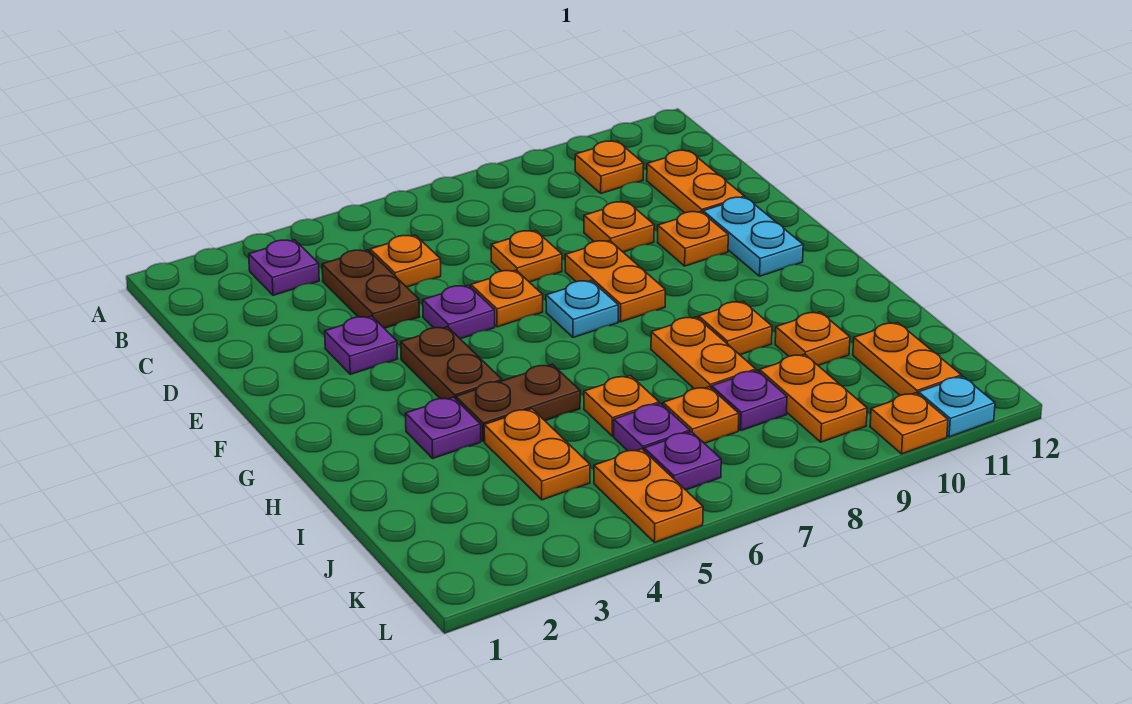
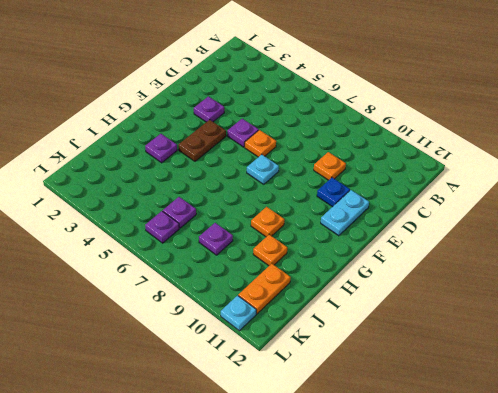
blue 1x1 plate [317,178,350,207] -> orange 1x1 plate [658,212,728,266]
none -> purple 1x1 plate [249,240,319,295]
none -> orange 1x1 plate [575,141,644,193]
none -> brown 1x2 plate [322,250,420,328]
none -> orange 1x1 plate [370,235,441,287]

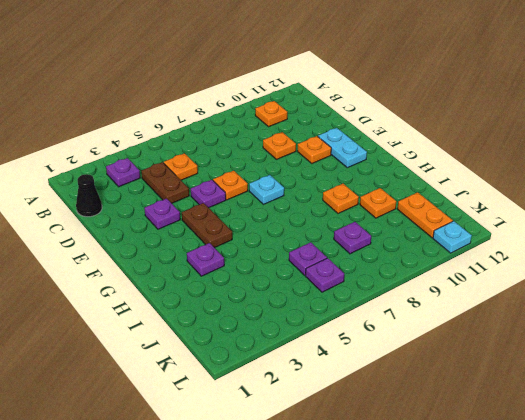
black 1x1 cone [76,174,102,217] -> none
none -> orange 1x2 plate [647,150,744,213]
none -> orange 1x1 plate [491,231,562,282]
none -> orange 1x2 plate [565,241,665,322]
none -> brown 1x2 plate [456,364,580,441]

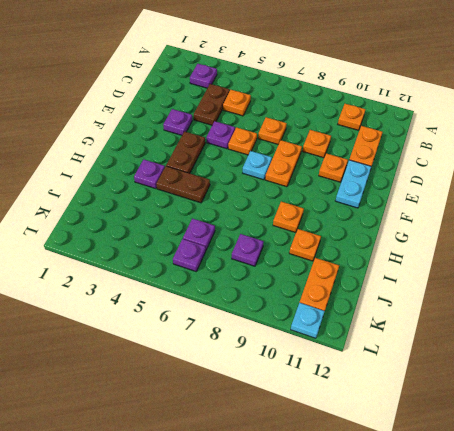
none -> orange 1x2 plate [651,317,756,389]
none -> orange 1x2 plate [484,409,590,500]
none -> orange 1x1 plate [584,376,659,436]
none -> orange 1x1 plate [663,387,739,443]

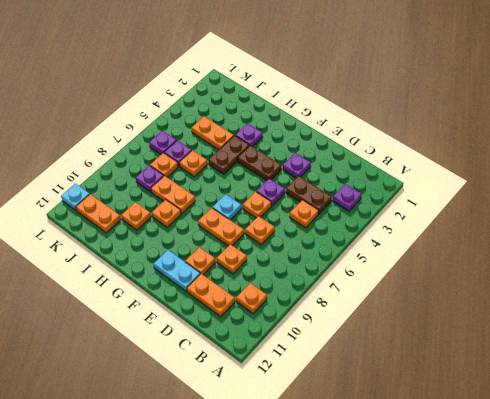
none -> orange 1x2 plate [760,354,867,442]
none -> orange 1x2 plate [594,449,703,542]
none -> orange 1x1 plate [870,393,948,454]

